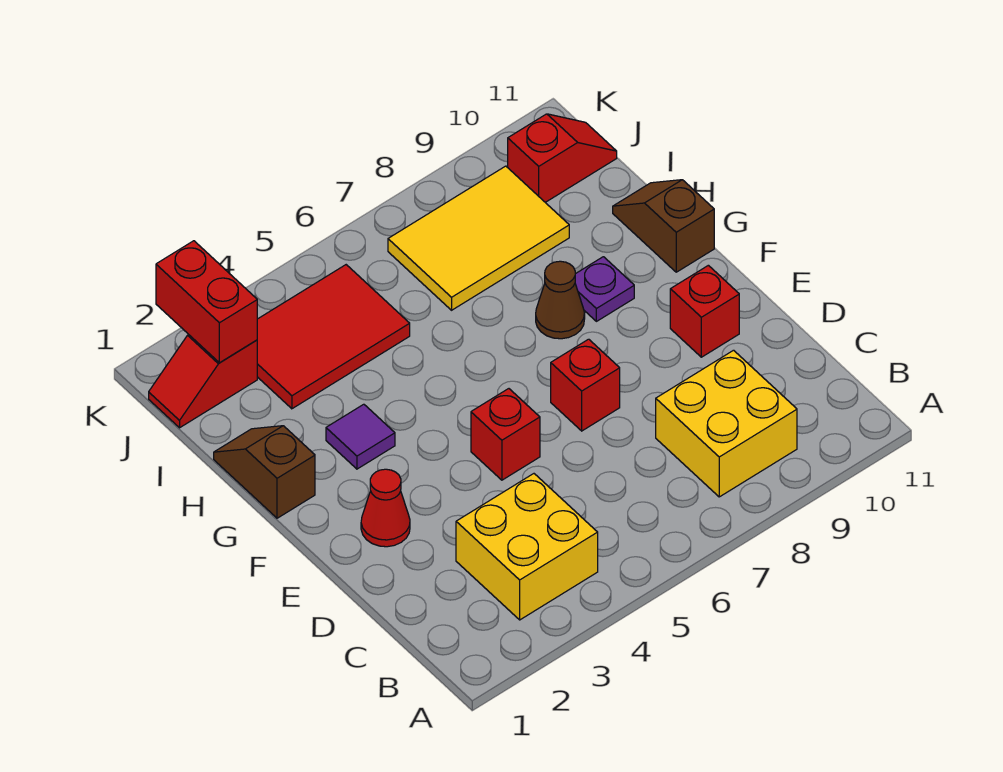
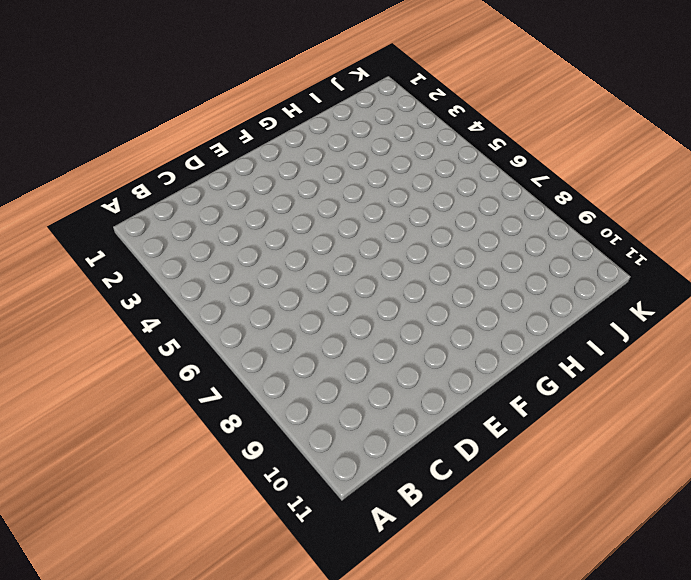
none -> yellow 2x2 brick [456,474,598,620]
none -> yellow 2x2 brick [656,350,797,497]
none -> red 1x1 cone [361,469,410,547]

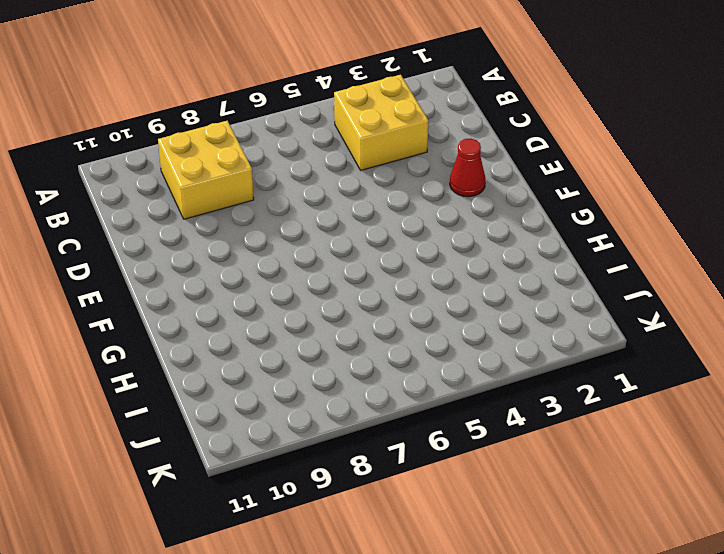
none -> red 1x1 brick [471,389,540,480]
none -> red 1x1 brick [551,339,620,431]
none -> red 1x1 brick [670,265,739,357]

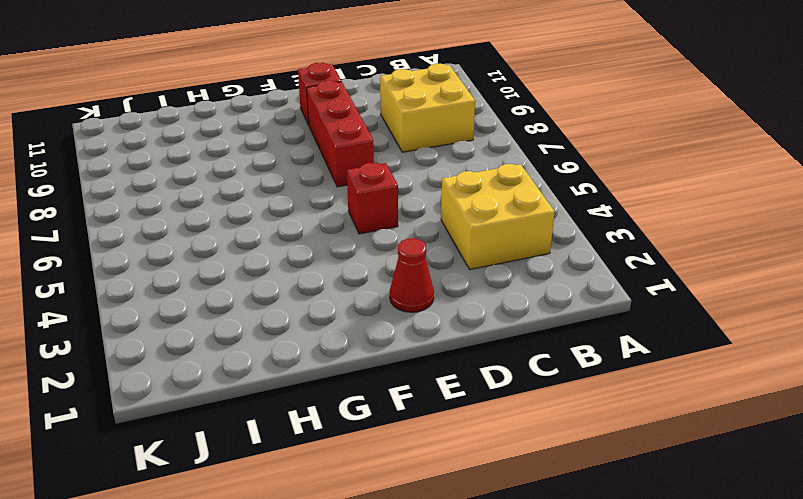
red 1x3 brick [307,80,374,187] -> red 1x1 brick [551,339,620,431]
none -> brown 1x2 slope [214,426,315,518]
none -> purple 1x1 tile [326,404,395,469]
none -> brown 1x1 cone [536,261,585,339]

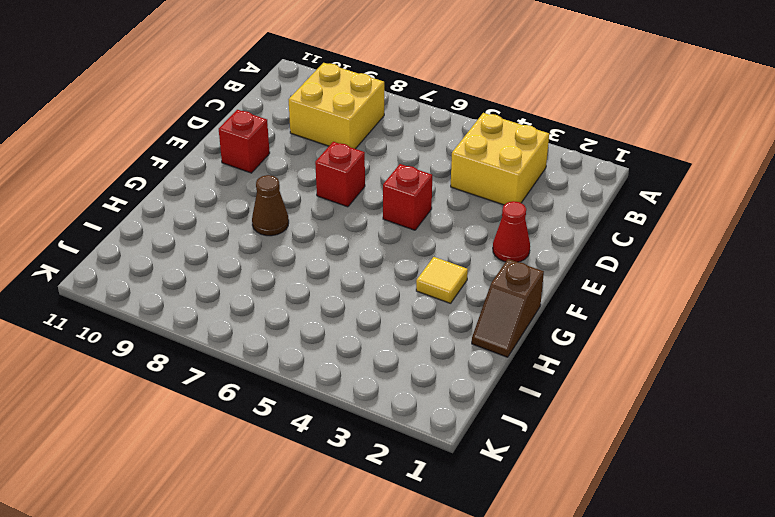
yellow 1x1 tile [416,257,468,303] -> purple 1x1 tile [326,404,395,469]
none -> purple 1x1 plate [575,257,634,321]
none -> brown 1x2 slope [613,180,714,272]
none -> red 2x3 tile [257,265,410,409]

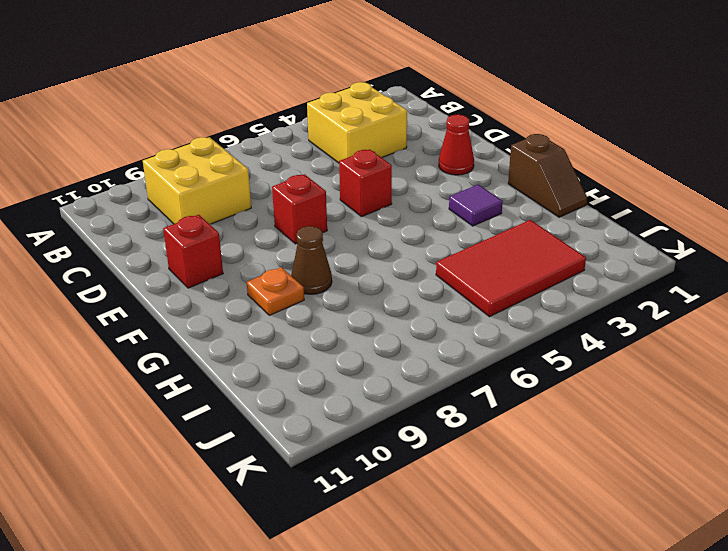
orange 1x1 plate [247,267,304,315] -> purple 1x1 plate [575,257,634,321]
none -> brown 1x2 slope [613,180,714,272]
none -> yellow 2x3 tile [388,166,569,310]
none -> red 1x2 slope [149,335,257,428]

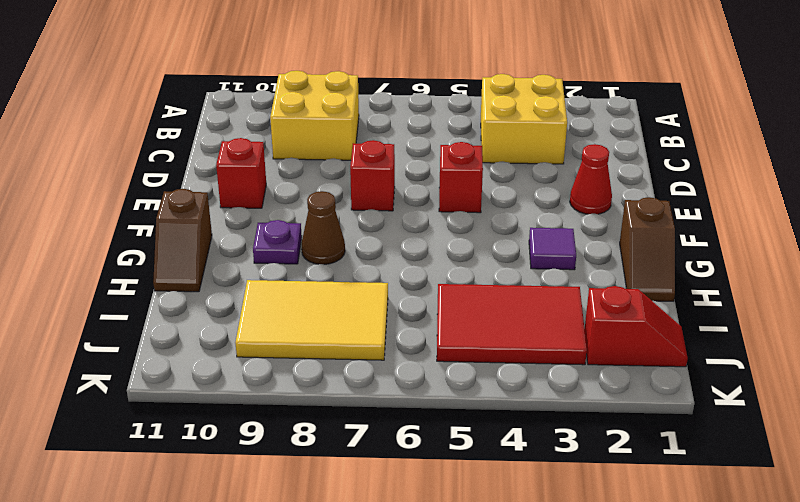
none -> red 1x2 slope [508,114,617,202]
none -> red 1x2 brick [156,241,257,363]

